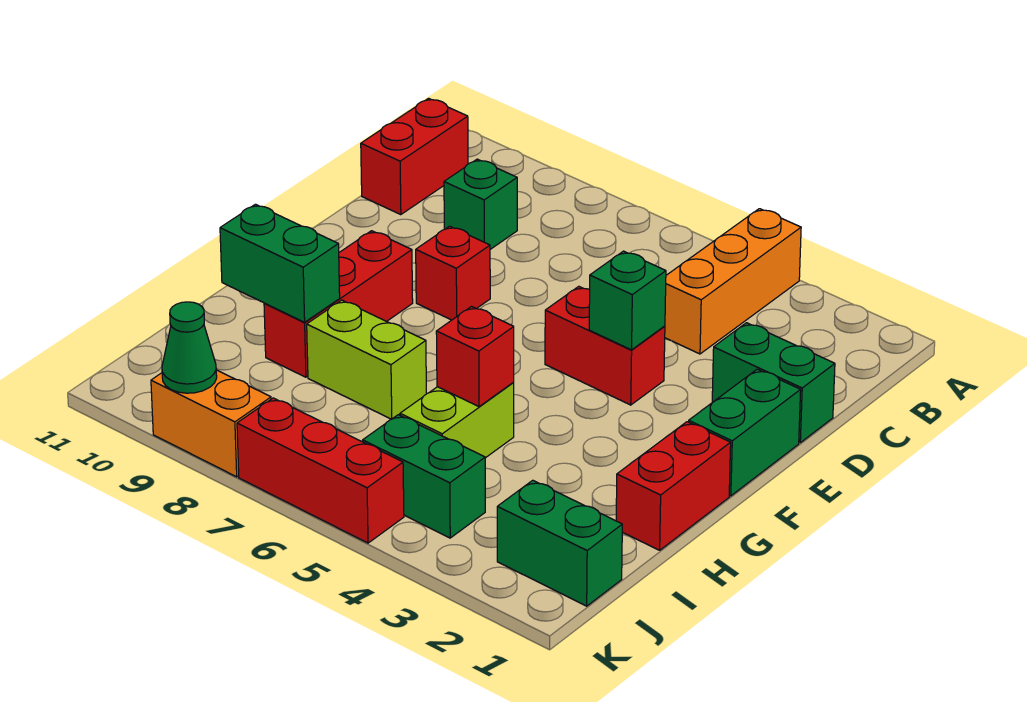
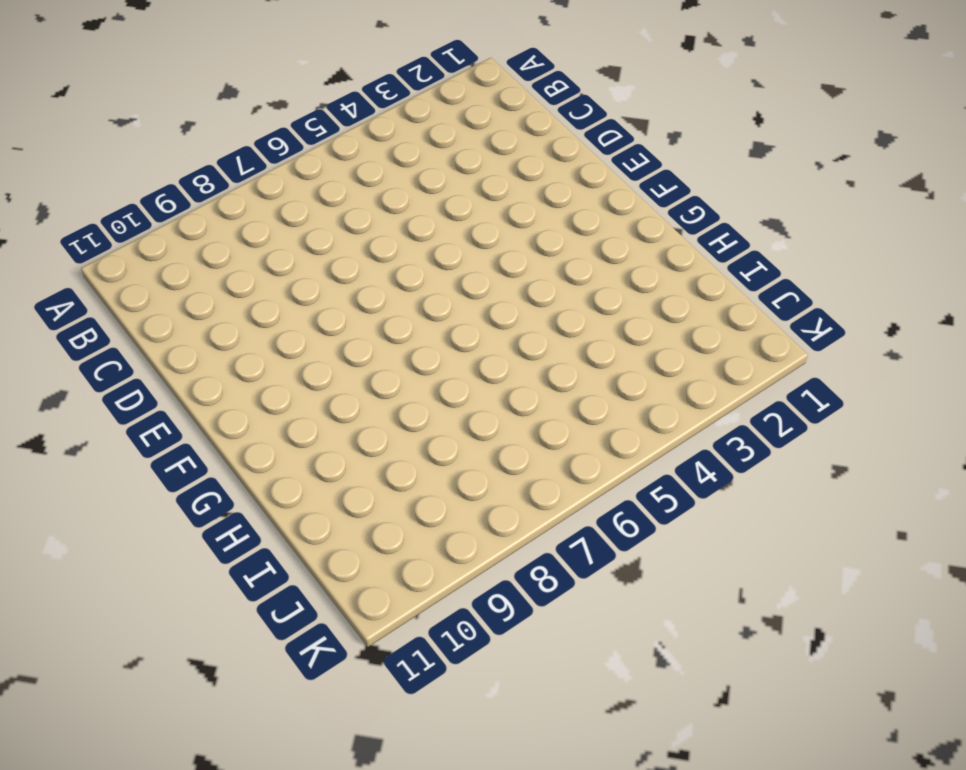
none -> orange 1x3 brick [665,209,801,354]
none -> red 1x2 brick [361,98,468,215]
none -> green 1x1 brick [444,159,517,249]

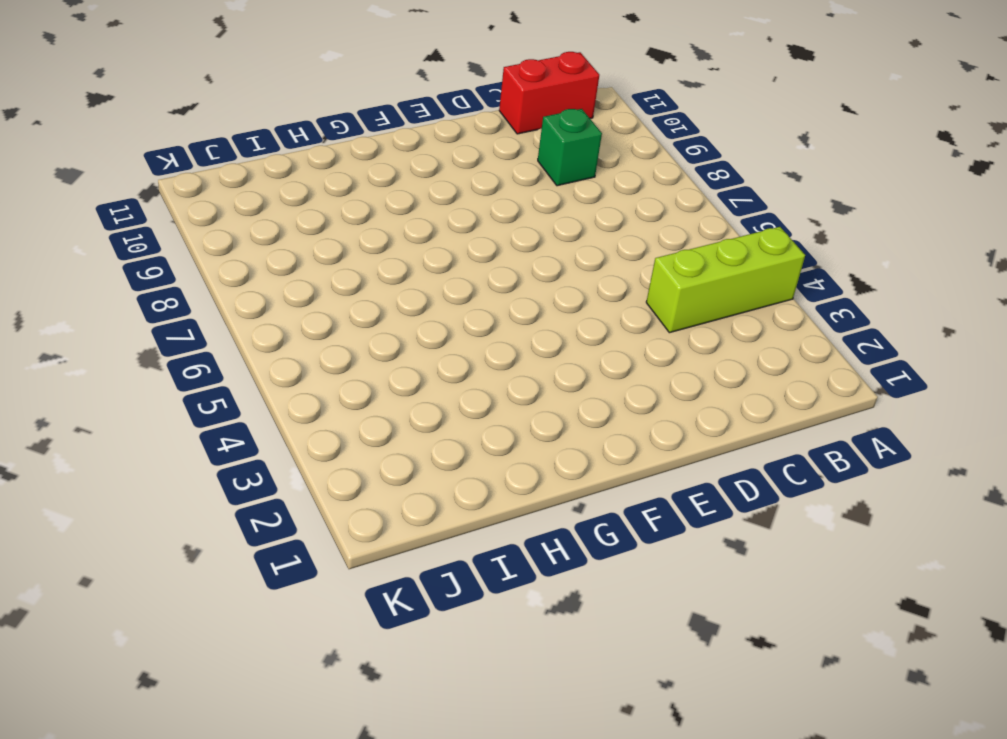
lime 1x3 brick [646,227,805,333] -> orange 1x3 brick [665,209,801,354]
none -> green 1x2 brick [712,323,835,443]
none -> green 1x2 brick [689,369,801,496]
none -> red 1x2 brick [545,286,665,405]

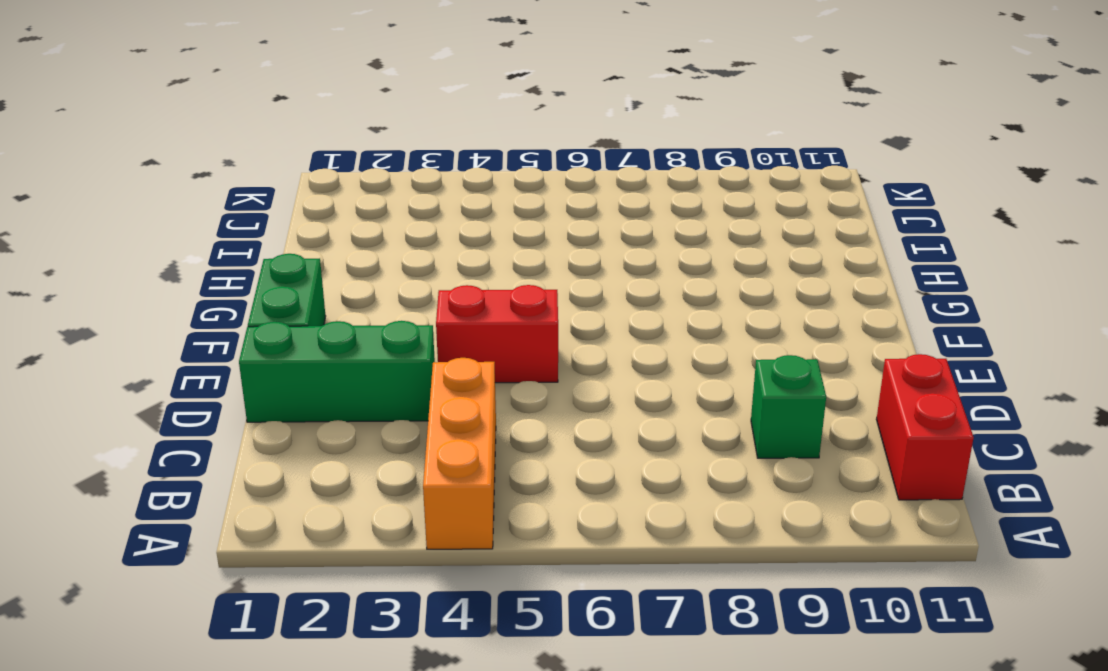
green 1x3 brick [239,321,435,422] -> green 1x2 brick [712,323,835,443]
none -> red 1x1 brick [416,226,490,320]
none -> red 1x3 brick [264,231,413,377]
none -> red 1x2 brick [616,422,731,550]

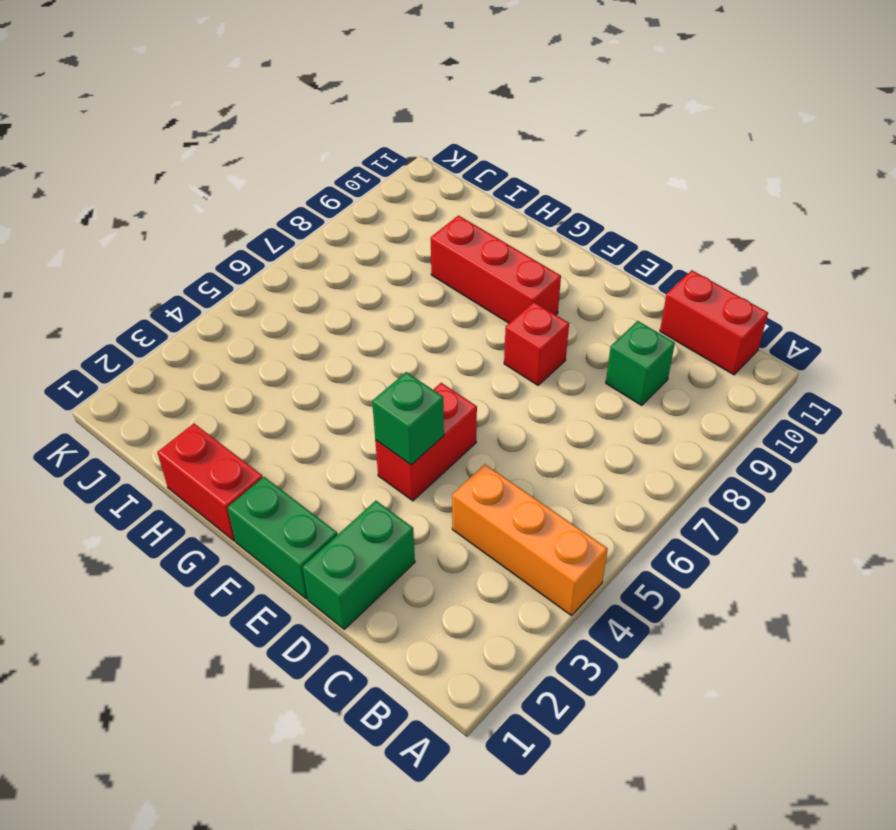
none -> lime 1x2 brick [400,383,514,458]
none -> lime 1x2 brick [307,300,426,419]
none -> green 1x2 brick [497,480,622,606]

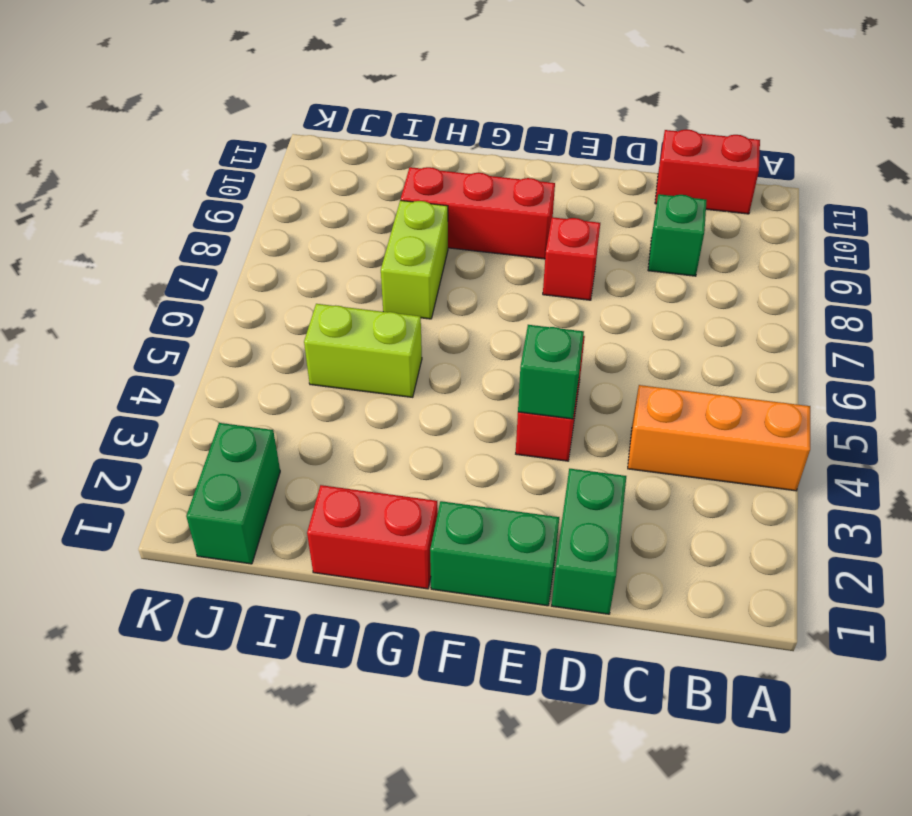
none -> green 1x2 brick [363,415,485,538]
none -> red 1x3 brick [237,398,404,543]
none -> orange 1x2 brick [151,370,271,477]

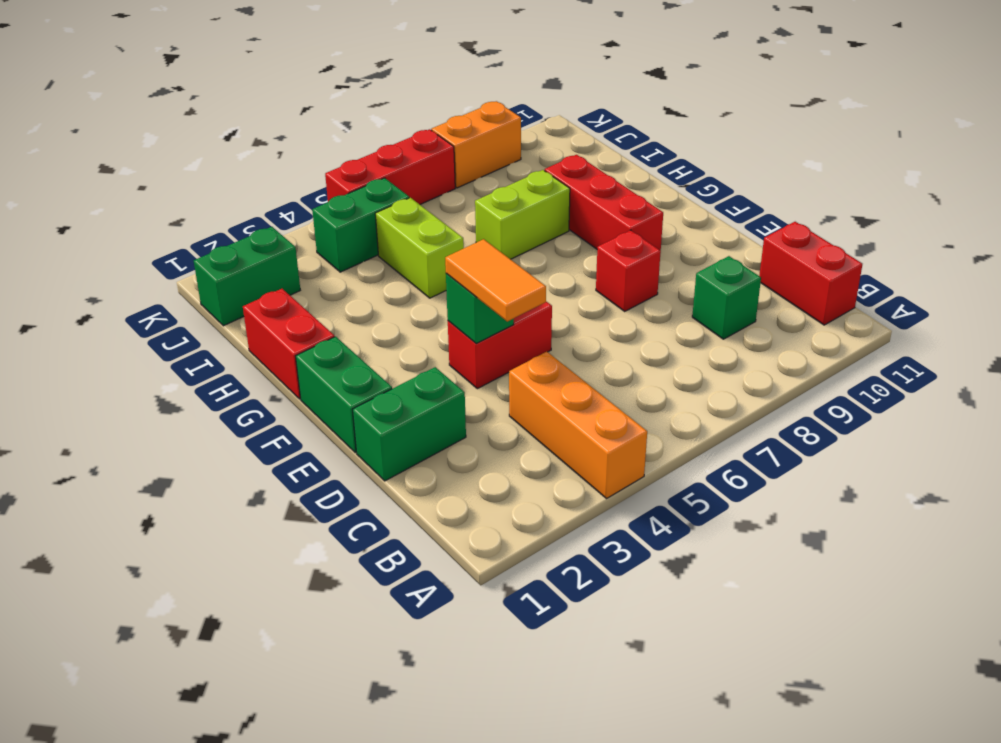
orange 1x2 tile [445,239,546,322] -> none
none -> red 1x1 brick [436,307,514,407]
none -> green 1x2 brick [220,204,340,322]
none -> green 1x1 cone [162,302,217,393]

